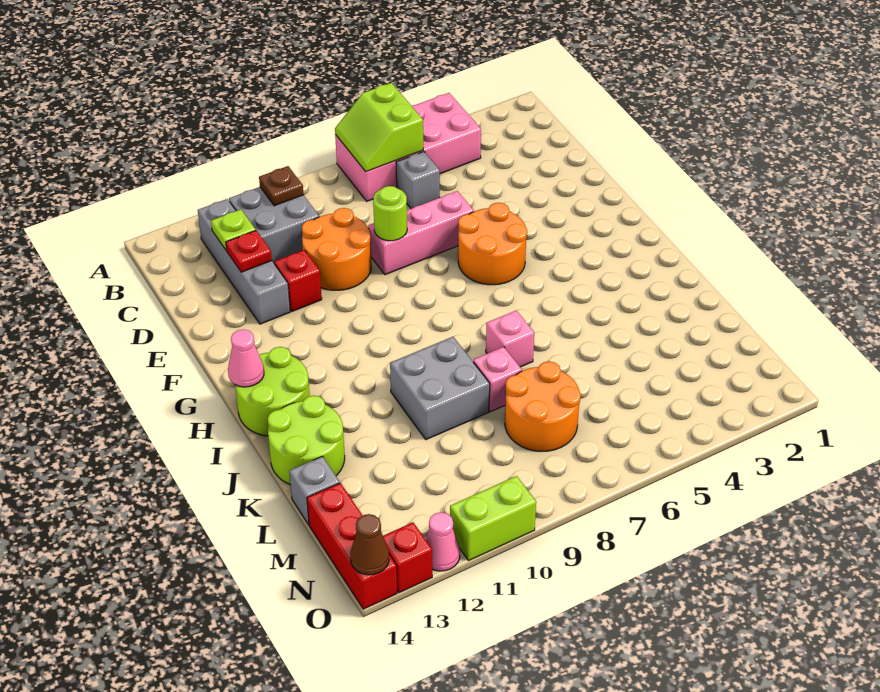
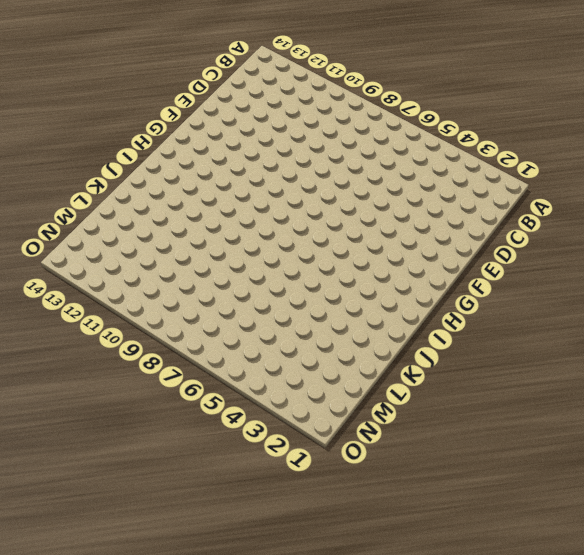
none -> pink 2x4 brick [335,93,481,201]
none -> grey 2x2 brick [229,187,319,263]
none -> grey 1x4 brick [198,199,290,324]

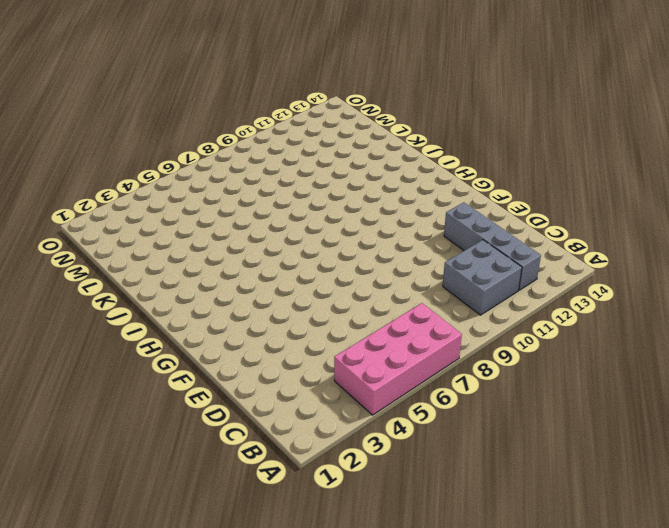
none -> grey 1x1 brick [396,152,440,209]
none -> orange 2x2 round brick [302,208,371,290]
none -> pink 1x3 brick [368,191,474,275]

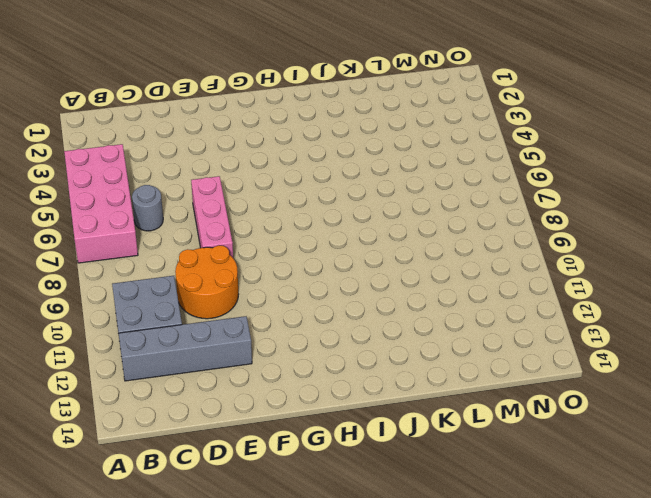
grey 1x1 round brick [132,185,163,231] -> grey 1x1 brick [396,152,440,209]
none -> red 1x1 brick [274,250,322,311]
none -> orange 2x2 round brick [458,203,527,285]
none -> lime 2x2 round brick [235,347,310,436]

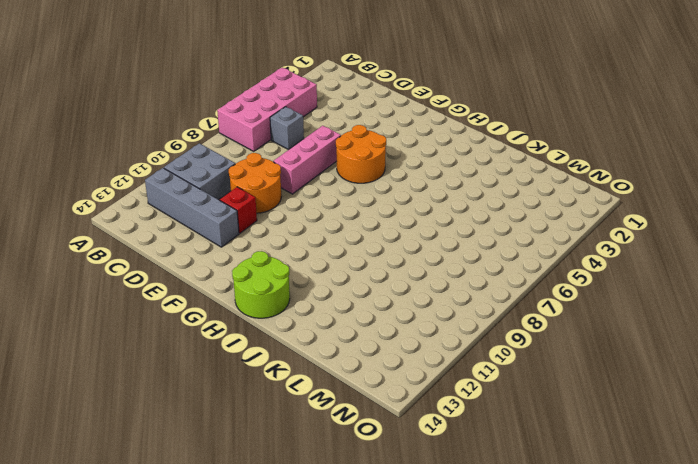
none -> pink 1x1 brick [486,311,534,367]
none -> grey 2x2 brick [390,337,490,440]
none -> lime 2x2 round brick [268,396,345,485]

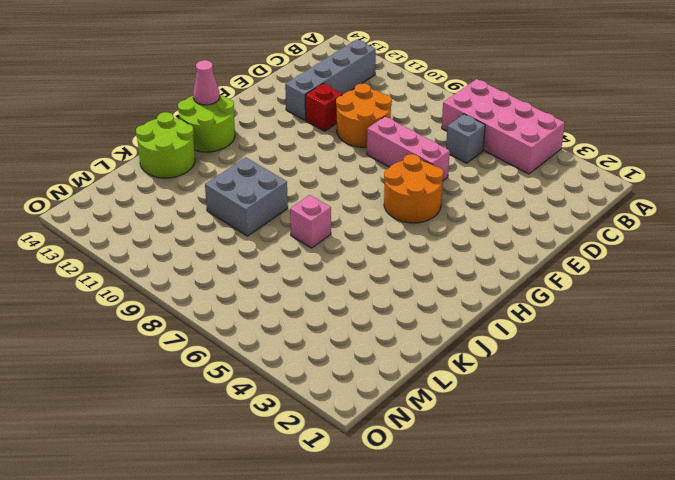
none -> grey 2x2 brick [229,187,319,263]
none -> pink 1x1 brick [473,347,522,412]
none -> orange 2x2 round brick [505,361,581,451]

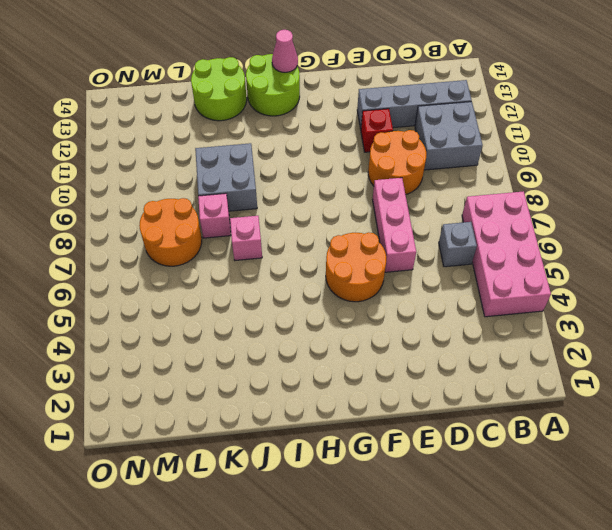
none -> grey 1x1 brick [289,456,340,525]
none -> red 1x3 brick [307,483,397,609]
none -> lime 1x2 brick [450,476,536,561]

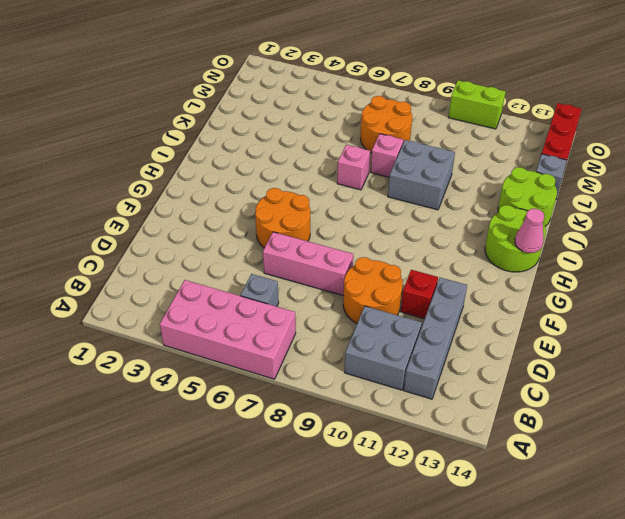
none -> pink 1x1 cone [426,512,460,571]
none -> red 1x1 brick [383,522,432,593]
none -> lime 2x2 slope [335,83,423,172]

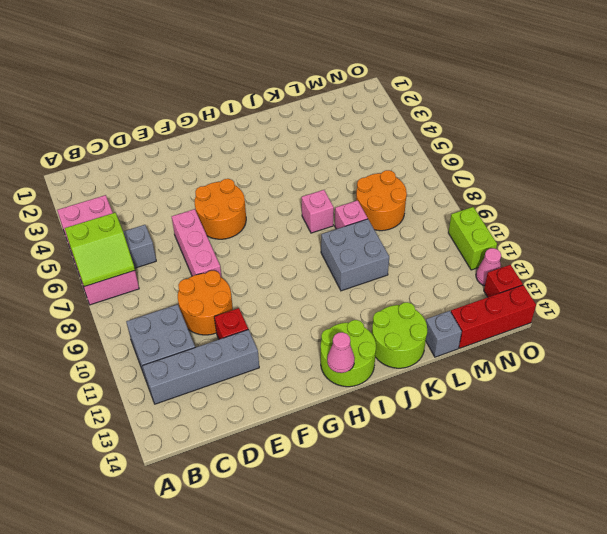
none -> brown 1x1 plate [259,166,304,206]
none -> lime 1x1 plate [211,209,256,250]
none -> red 1x1 plate [226,231,272,272]

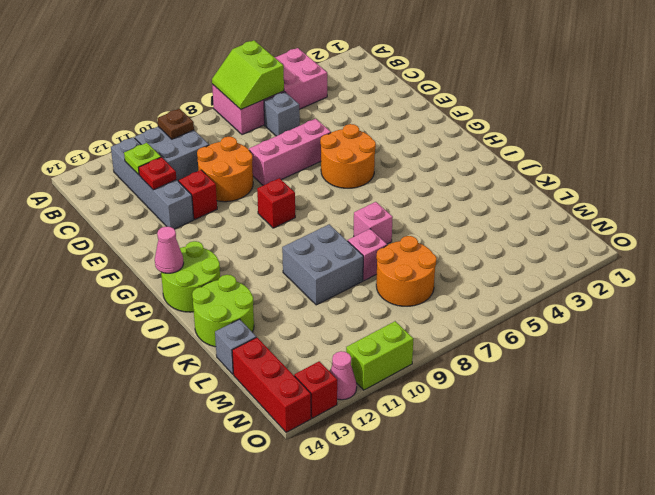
red 1x1 brick [257,178,295,228] -> none
none -> lime 1x1 round brick [373,186,407,241]
none -> brown 1x1 cone [350,514,389,575]

